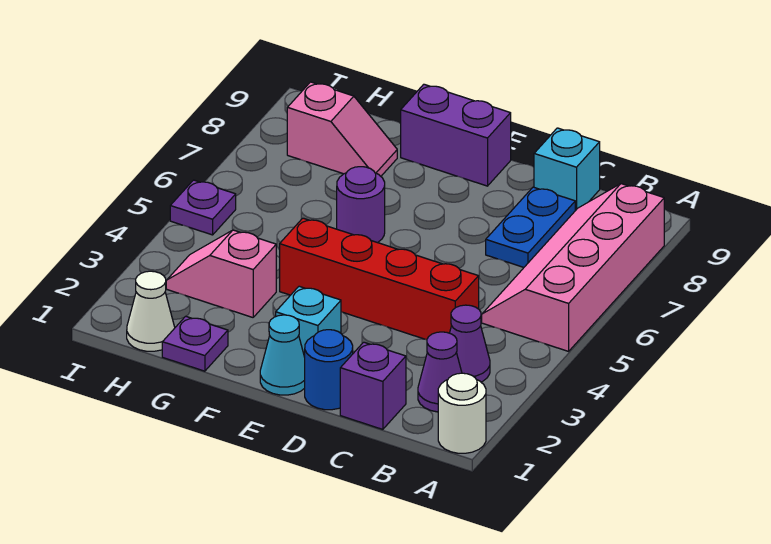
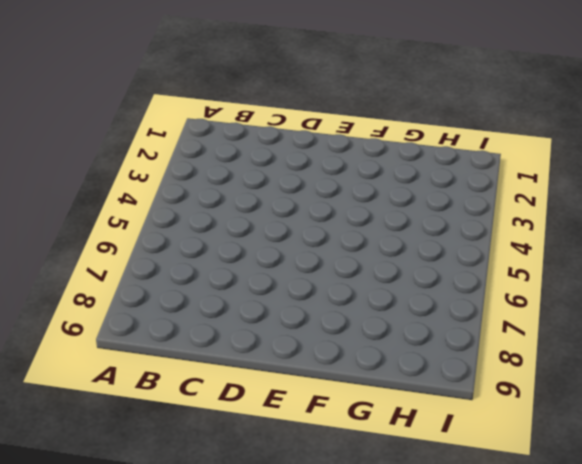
none -> white 1x1 round brick [438,373,486,453]
none -> pink 2x4 slope [482,184,664,351]
none -> purple 1x1 cone [418,332,462,412]

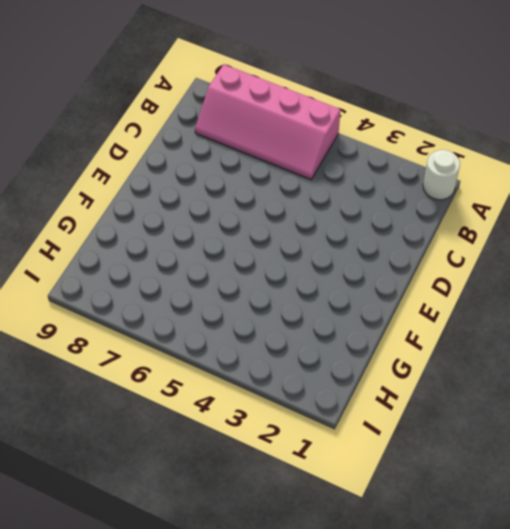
none -> purple 1x1 cone [418,332,462,412]
none -> purple 1x1 cone [450,305,490,382]
none -> purple 1x1 brick [340,342,406,429]

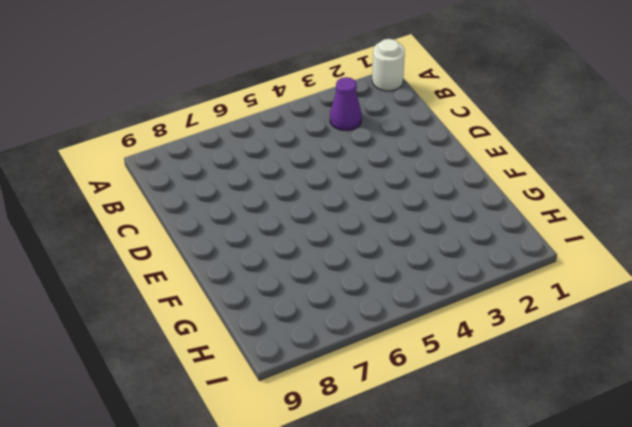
none -> pink 2x4 slope [482,184,664,351]
none -> purple 1x1 cone [418,332,462,412]
none -> purple 1x1 brick [340,342,406,429]

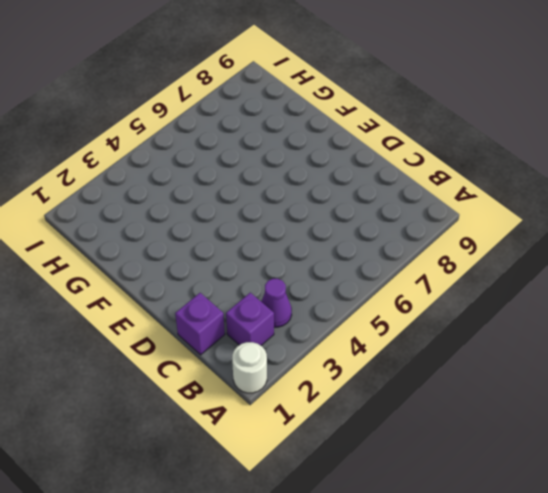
purple 1x1 brick [226,293,274,346] -> purple 1x1 cone [418,332,462,412]
none -> pink 2x4 slope [482,184,664,351]
none -> red 1x4 brick [280,218,479,340]
none -> blue 1x2 plate [486,187,575,267]

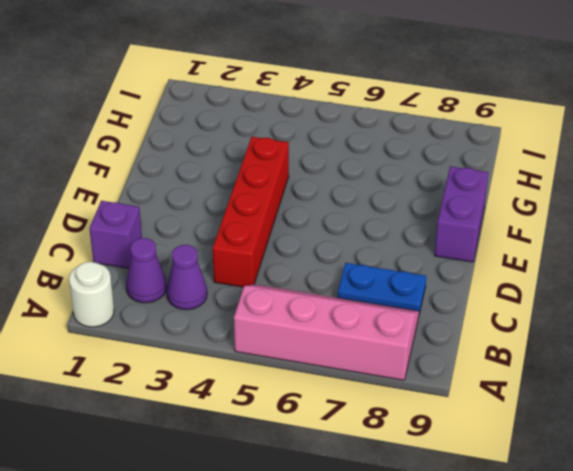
none -> cyan 1x1 brick [534,128,600,211]
none -> blue 1x1 round brick [305,330,353,410]
none -> cyan 1x1 cone [260,315,305,395]

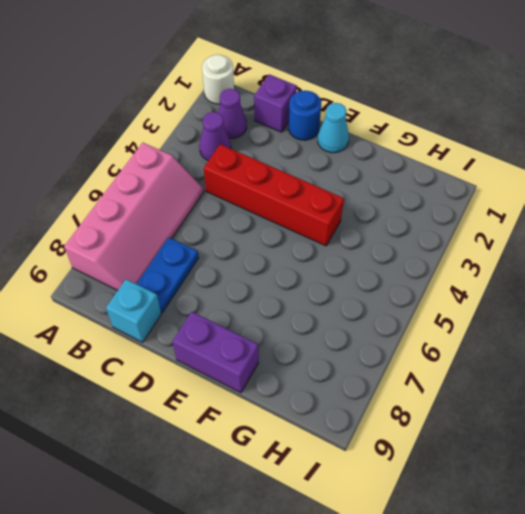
none -> cyan 1x1 brick [276,286,341,357]
none -> purple 1x1 round brick [337,167,385,243]
none -> purple 1x1 plate [162,316,228,371]

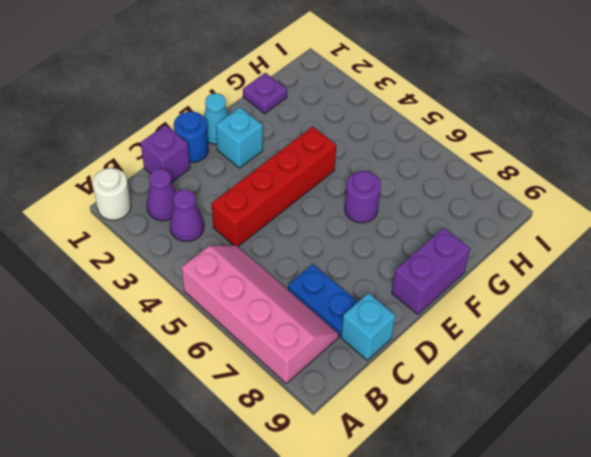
none -> pink 1x2 slope [166,230,276,317]
none -> pink 1x2 slope [287,82,397,176]
none -> white 1x1 cone [127,271,175,351]

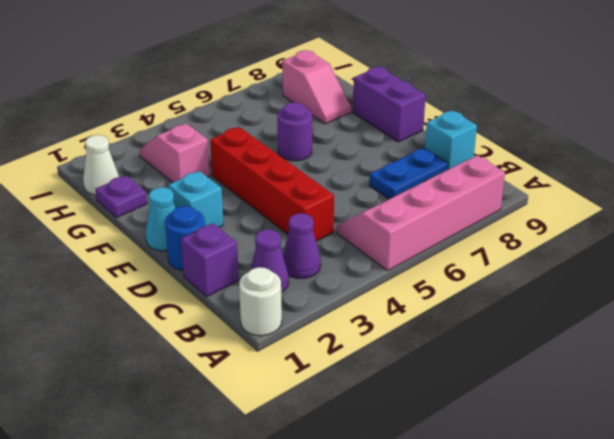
none -> purple 1x1 plate [170,180,236,235]

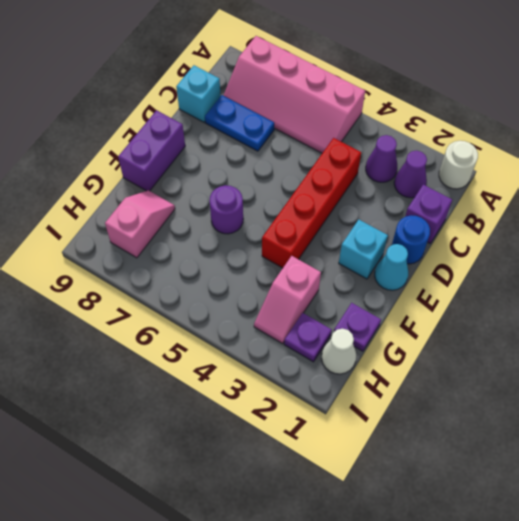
purple 1x1 plate [284,313,332,362] -> purple 1x1 plate moved to [170,180,236,235]

